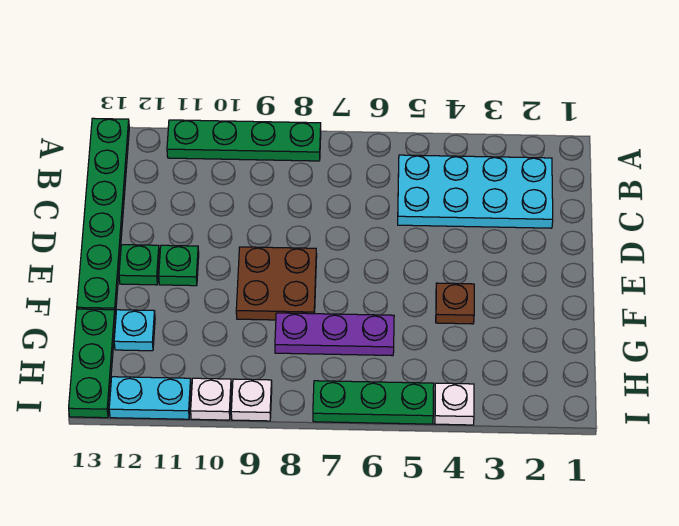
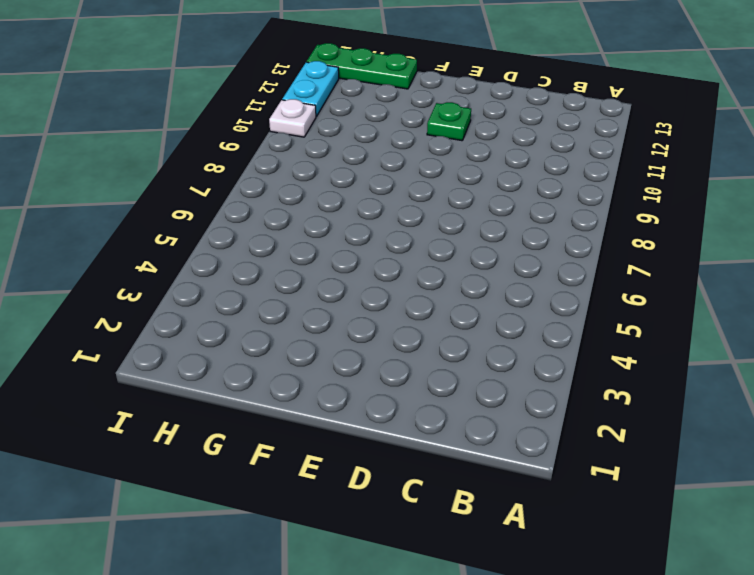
none -> green 1x4 plate [167,120,321,161]
none -> green 1x6 plate [77,118,129,316]
none -> cyan 2x4 plate [398,155,553,228]

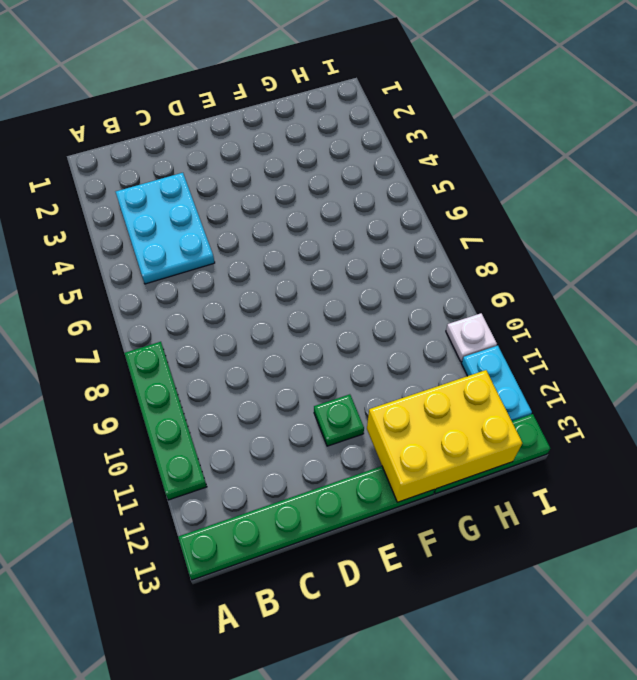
cyan 2x3 plate [116,173,215,284] -> cyan 2x4 plate [398,155,553,228]
yellow 2x3 brick [367,370,522,502] -> none
none -> brown 2x2 plate [236,247,317,320]
none -> green 1x1 plate [119,245,159,285]
none -> brown 1x1 plate [436,283,474,324]

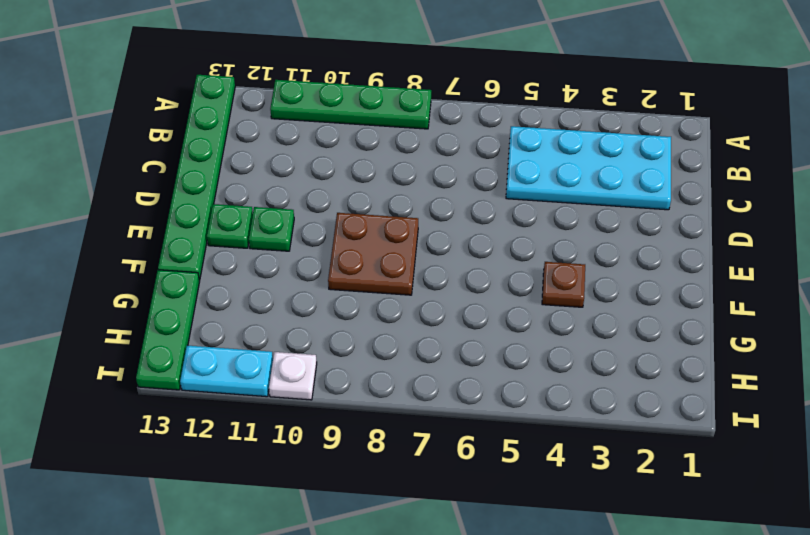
none -> purple 1x3 plate [275,313,394,356]
none -> cyan 1x1 plate [114,310,155,351]
none -> white 1x1 plate [435,383,474,425]

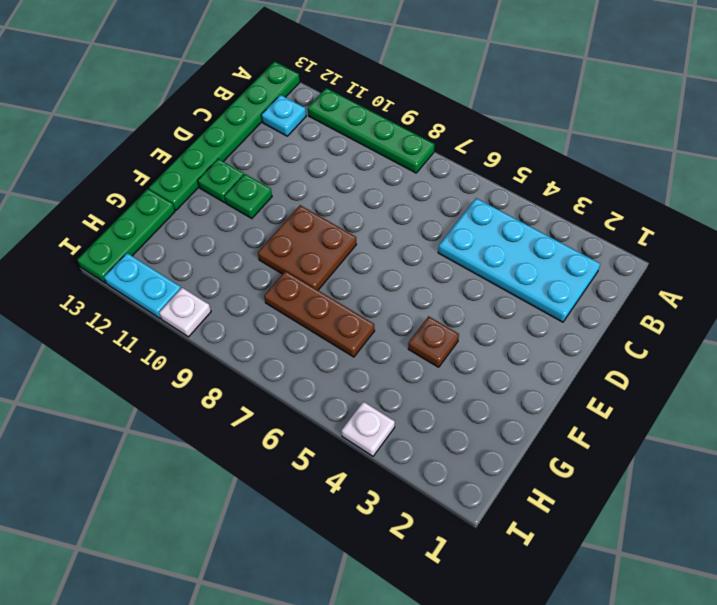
cyan 1x1 plate [261,95,306,136] -> cyan 1x1 plate moved to [114,310,155,351]
brown 1x3 plate [264,271,375,357] -> purple 1x3 plate [275,313,394,356]
none -> green 1x3 plate [313,381,434,424]
none -> white 1x1 plate [231,379,272,421]

